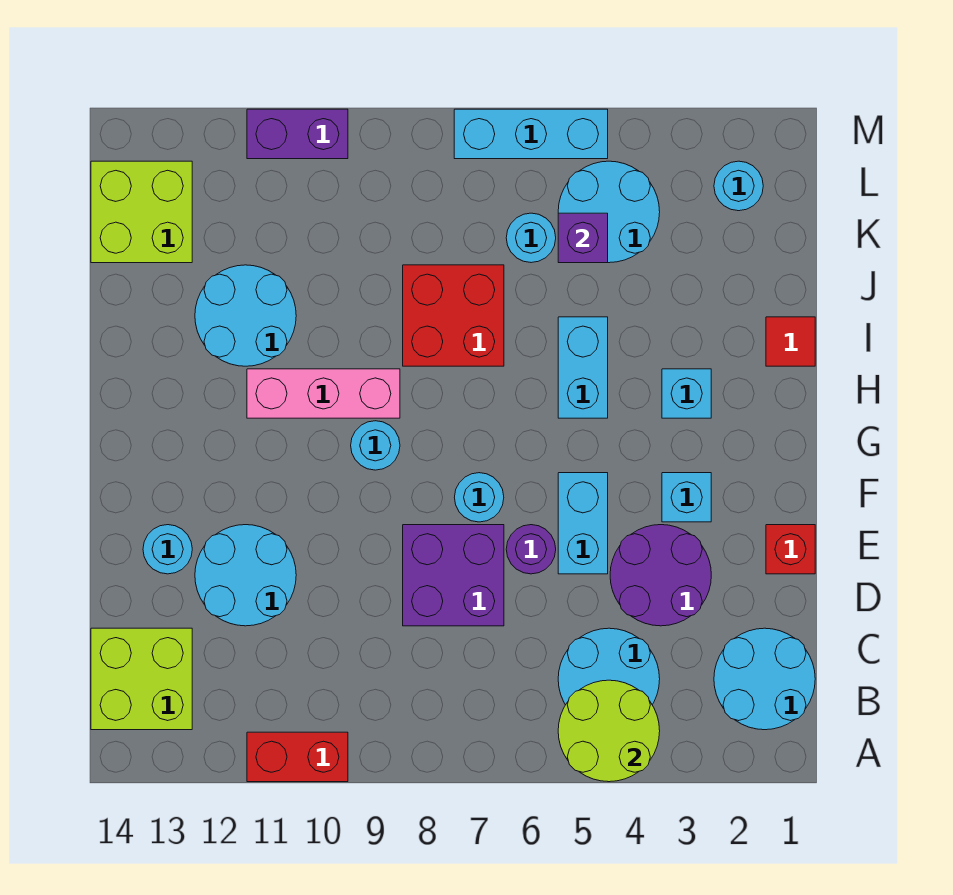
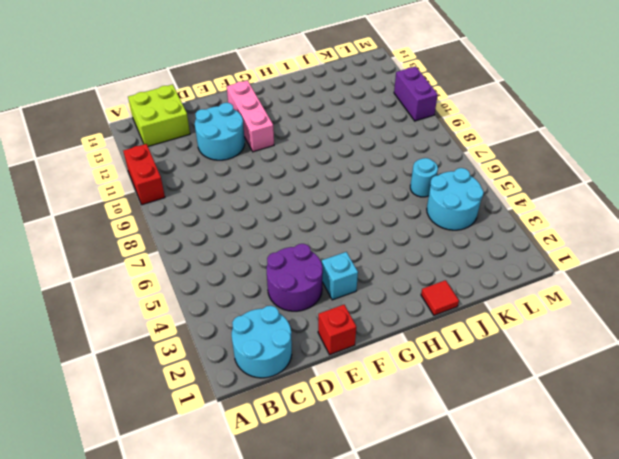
pink 1x3 brick [227,80,274,152] -> pink 1x3 brick moved to [247,369,400,418]
none -> cyan 2x2 round brick [558,628,660,705]
none -> purple 2x2 brick [403,525,504,626]
none -> cyan 1x2 brick [558,473,608,574]

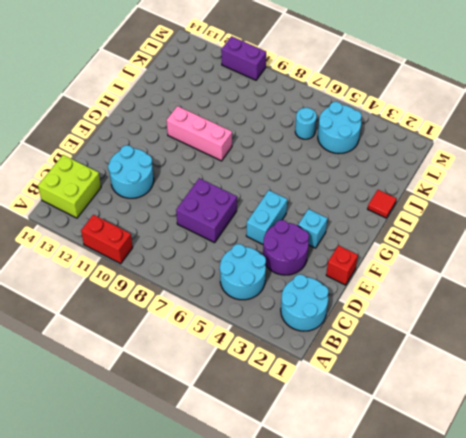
none -> purple 1x1 round brick [506,525,556,574]
none -> cyan 1x1 round brick [143,525,192,574]
none -> cyan 1x1 round brick [454,473,504,522]

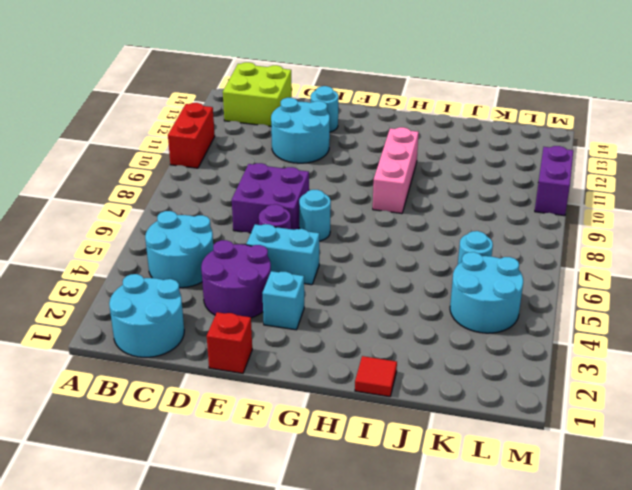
none -> cyan 1x1 round brick [351,421,400,470]
none -> cyan 1x1 brick [662,369,711,418]
none -> cyan 1x2 brick [558,317,608,418]

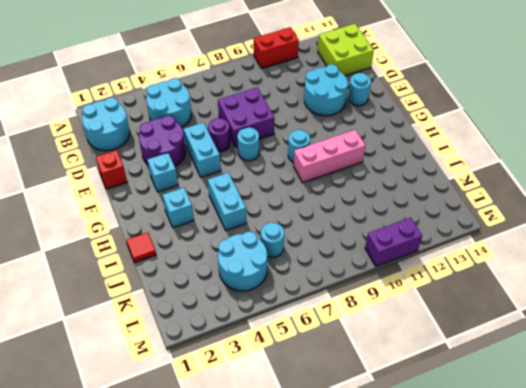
none -> red 2x2 brick [403,265,504,366]
none -> cyan 2x2 round brick [195,265,296,366]
none -> lime 2x2 brick [91,161,192,263]

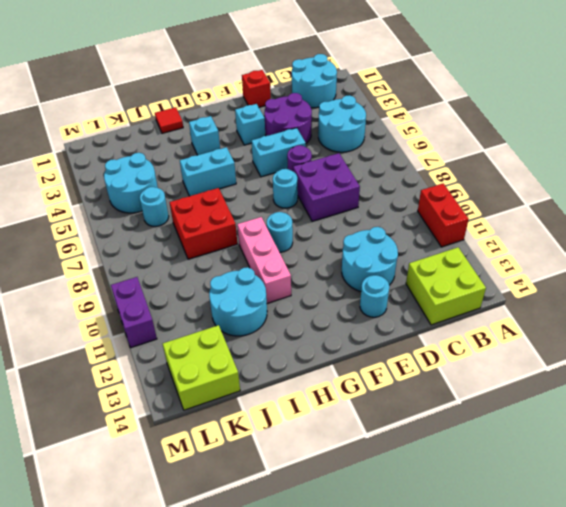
none -> cyan 1x1 round brick [714,161,763,211]
none -> cyan 1x3 brick [454,109,608,159]
none -> lime 2x2 round brick [558,680,660,782]

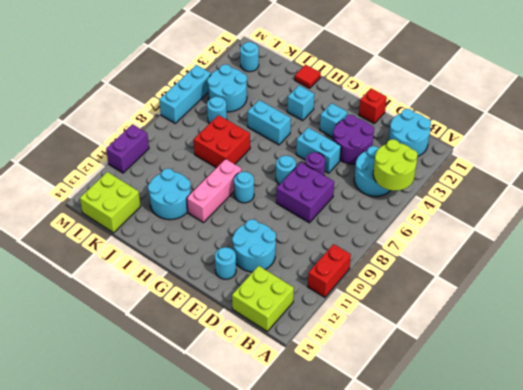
none -> purple 1x1 brick [558,213,608,263]

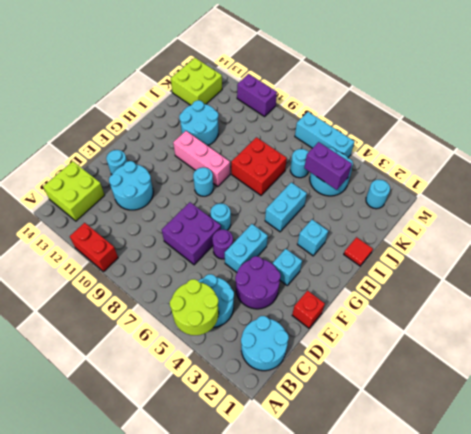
purple 1x2 brick [304,142,352,190] -> purple 1x1 brick [558,213,608,263]

